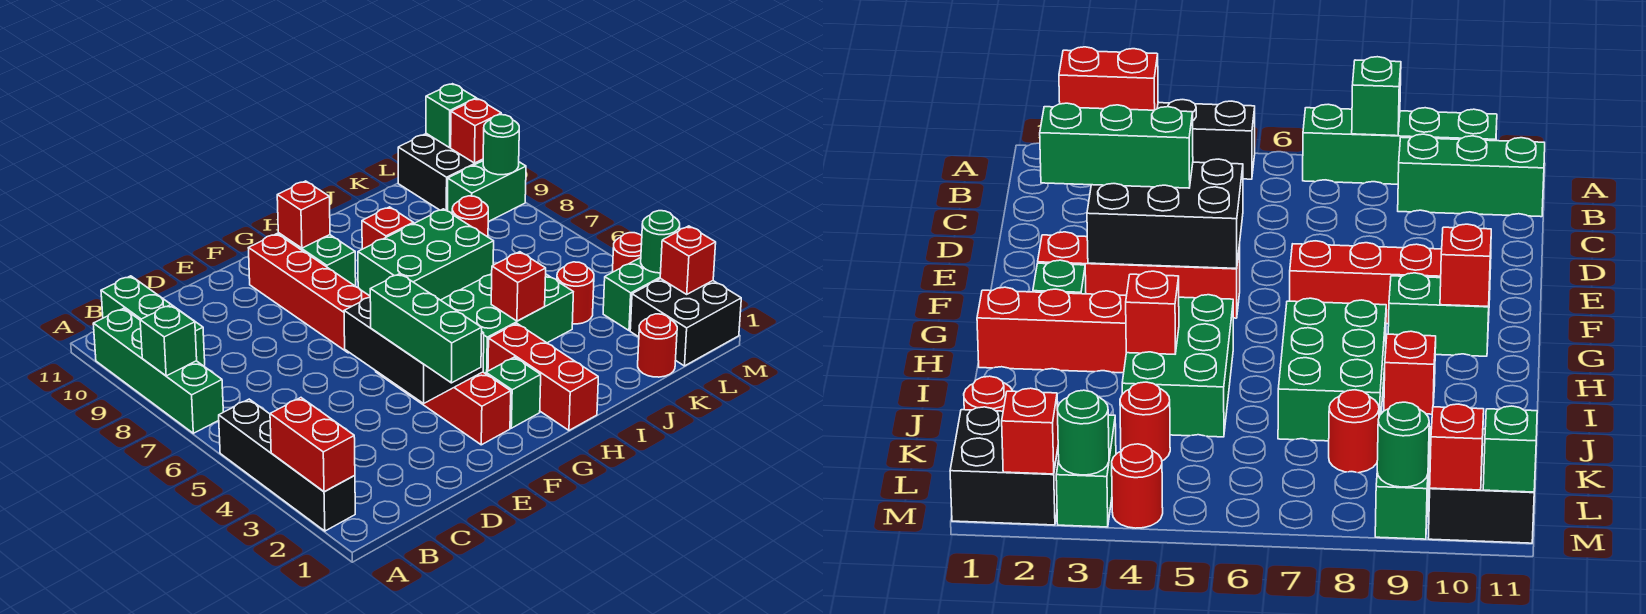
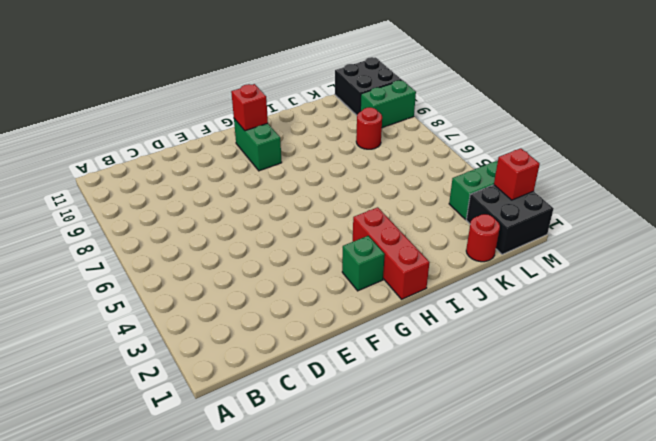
none -> black 1x4 brick [219,399,355,531]
none -> green 1x4 brick [93,308,223,433]
none -> green 1x3 brick [101,276,205,366]
none -> red 1x4 brick [376,371,511,445]

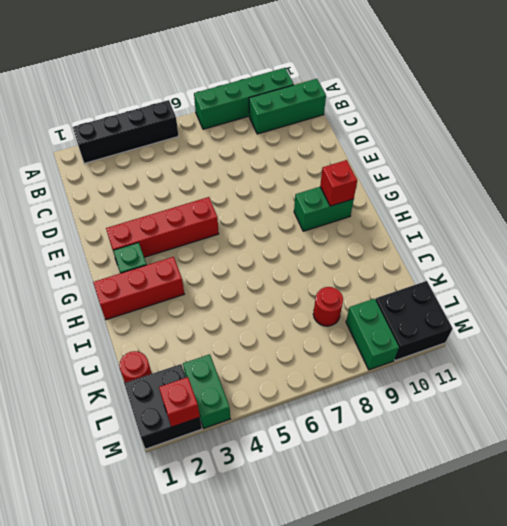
none -> red 1x4 brick [248,234,370,353]
none -> green 2x3 brick [441,274,573,374]
none -> green 2x3 brick [358,209,494,300]
none -> red 1x1 brick [362,207,414,249]

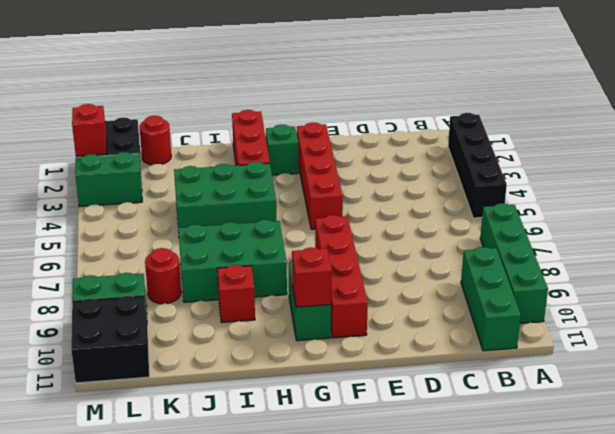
none -> red 1x1 round brick [557,262,594,324]
none -> red 1x1 round brick [613,233,642,272]
none -> red 1x2 brick [270,398,355,492]
none -> green 1x1 brick [140,305,197,376]

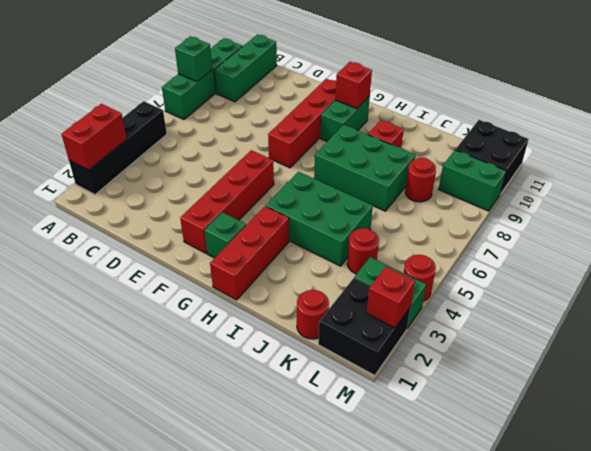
none -> black 2x3 brick [344,297,484,403]
none -> red 1x1 brick [491,252,546,321]
none -> green 1x1 round brick [641,211,680,273]
none -> green 1x1 round brick [483,115,519,175]

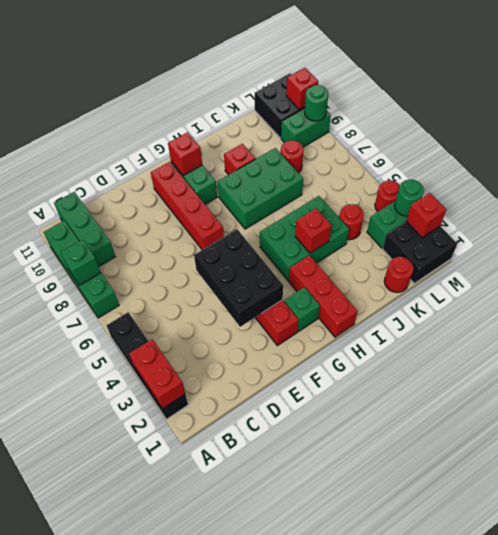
none -> green 1x1 brick [426,84,476,148]
none -> green 1x3 brick [370,274,482,383]

